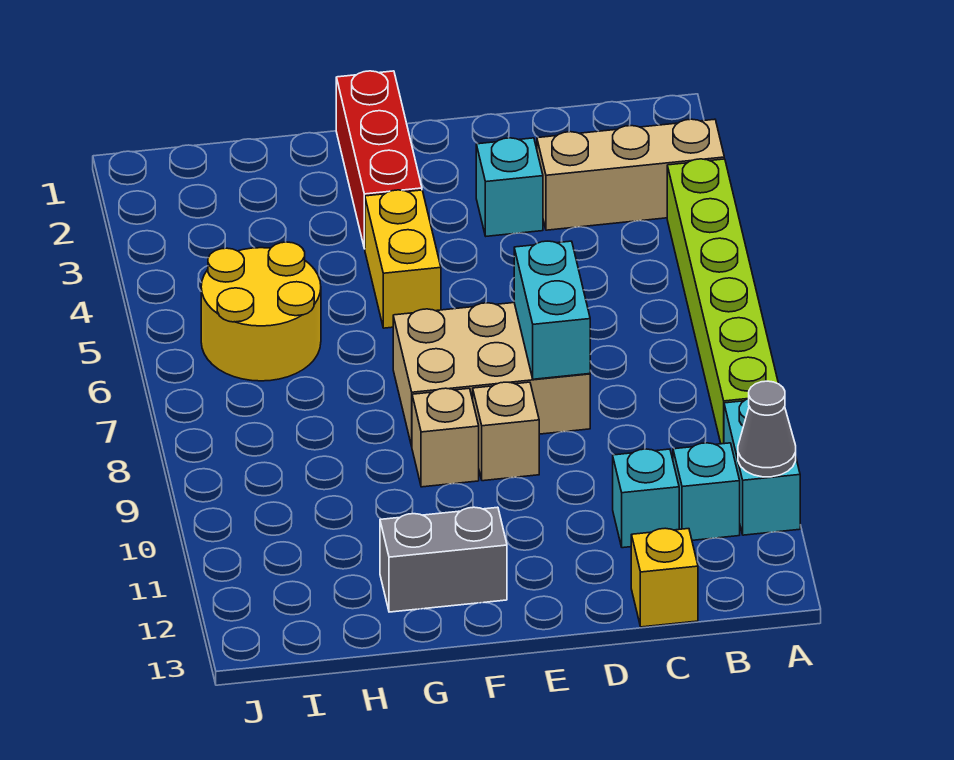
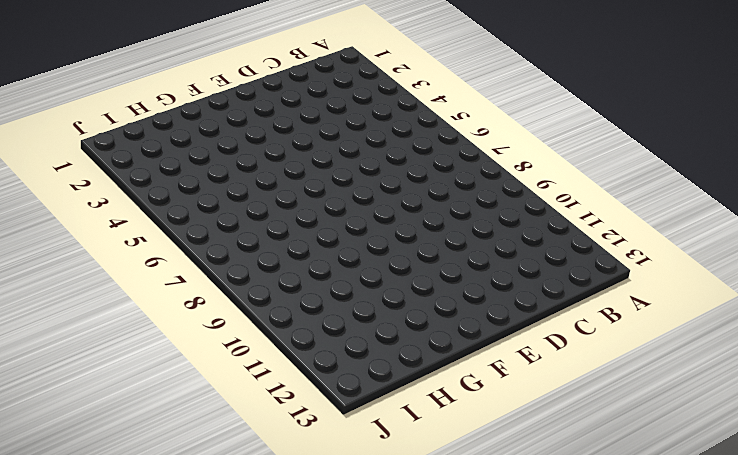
none -> tan 1x3 brick [537,119,724,230]
none -> lime 1x6 brick [667,159,778,444]
none -> cyan 1x2 brick [724,399,800,535]

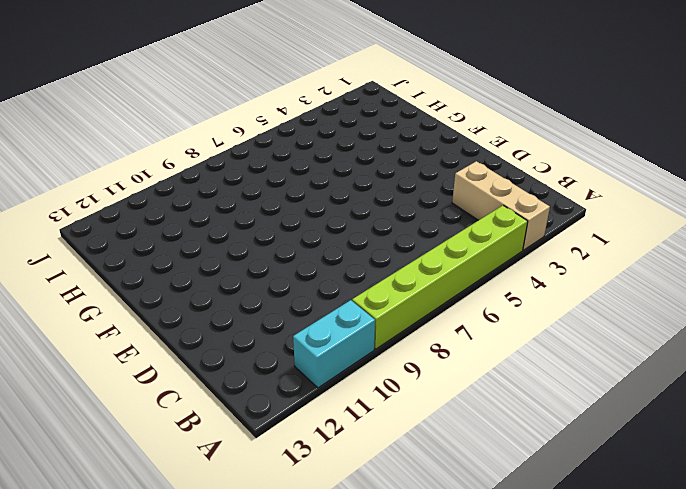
none -> cyan 1x1 brick [673,443,740,540]
none -> cyan 1x1 brick [613,449,679,548]
none -> yellow 1x1 brick [631,528,698,627]

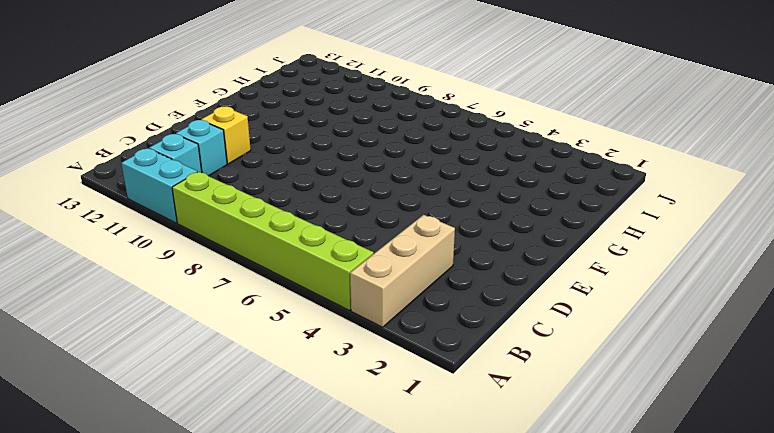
yellow 1x1 brick [201,106,251,164] -> yellow 1x1 brick moved to [631,528,698,627]
none -> cyan 1x1 brick [476,138,543,236]
none -> tan 2x3 brick [393,303,590,446]
none -> tan 1x1 brick [473,382,539,481]

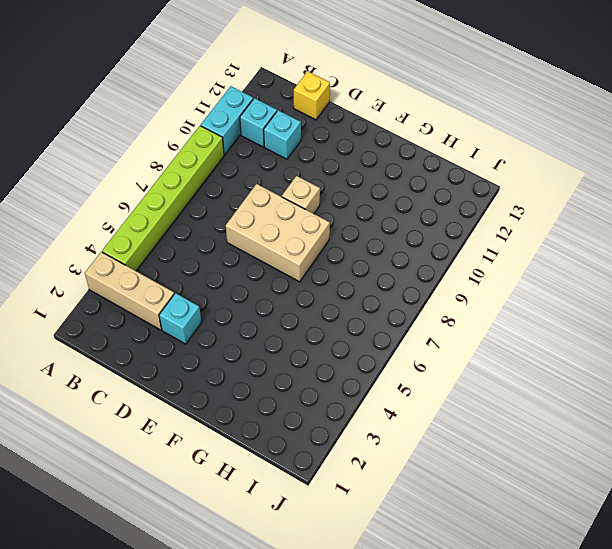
none -> red 1x3 brick [336,71,422,249]
none -> yellow 1x2 brick [365,190,441,328]
none -> tan 1x1 brick [412,388,479,487]

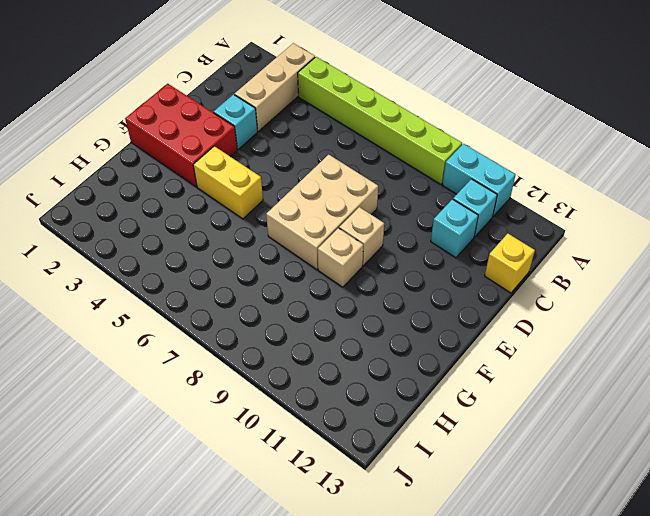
red 2x3 brick [125,84,237,187] -> red 1x3 brick [336,71,422,249]
none -> grey 1x2 brick [380,507,507,612]
none -> yellow 2x2 round brick [201,242,321,381]
none -> grey 1x1 cone [738,381,796,477]

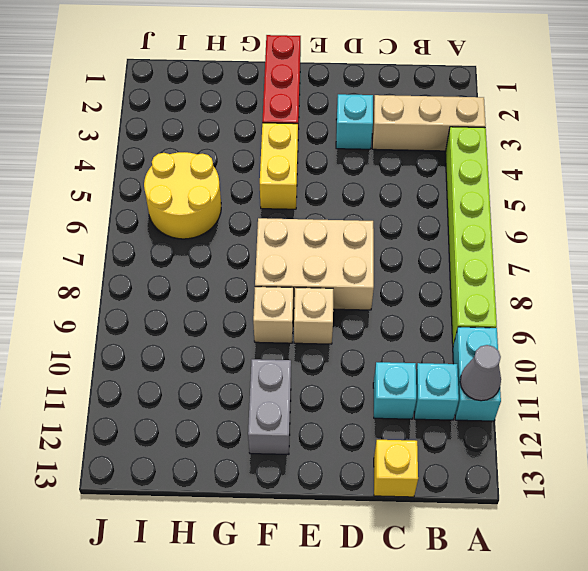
grey 1x2 brick [248,359,291,454] -> grey 1x2 brick turned to [380,507,507,612]
none -> cyan 1x2 brick [514,241,590,379]

